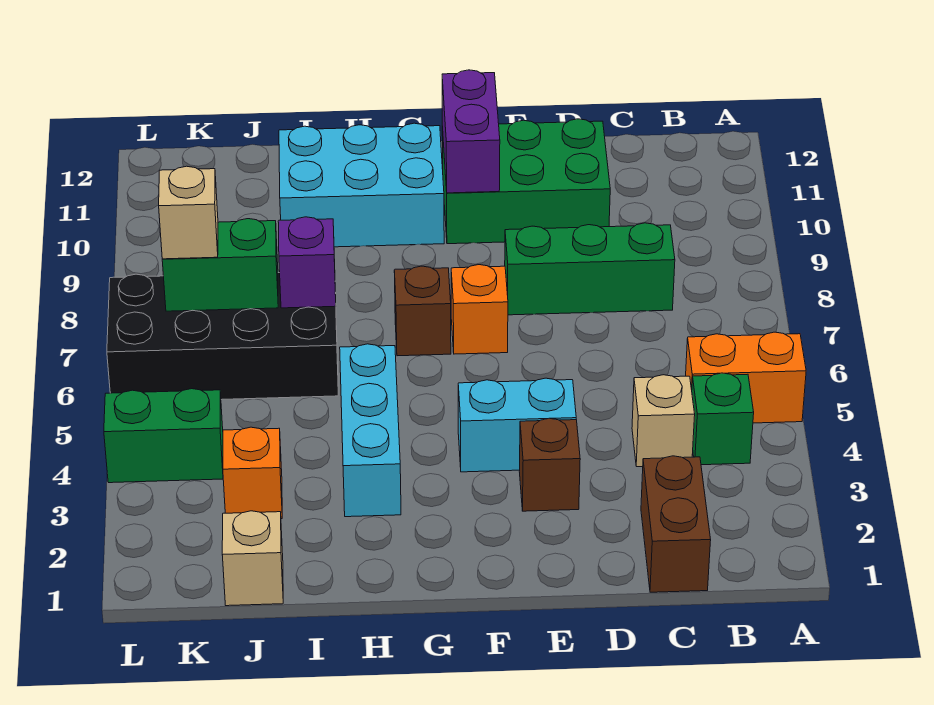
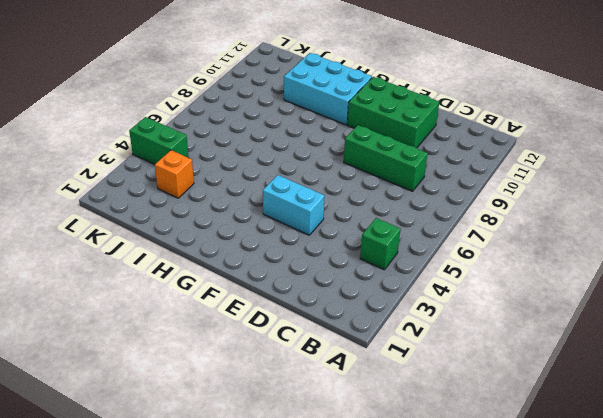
none -> orange 1x2 brick [686,332,806,423]
none -> brown 1x2 brick [641,456,711,592]
none -> tan 1x1 brick [632,375,695,467]

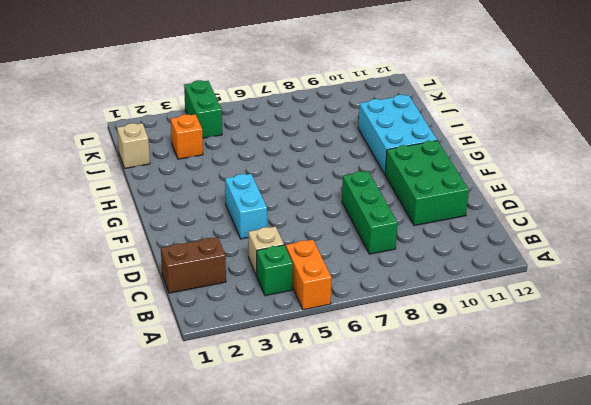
none -> brown 1x1 brick [519,418,580,511]
none -> orange 1x1 brick [451,265,508,354]
none -> brown 1x1 brick [394,266,451,356]

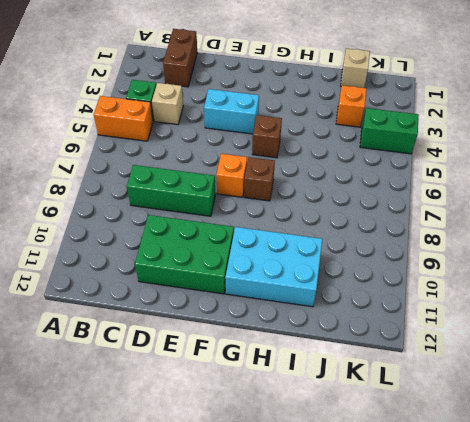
brown 1x1 brick [252,115,282,158] -> brown 1x1 brick moved to [519,418,580,511]
none -> cyan 1x3 brick [340,344,401,517]
none -> black 2x4 brick [107,273,338,400]
none -> purple 1x2 brick [442,70,500,193]

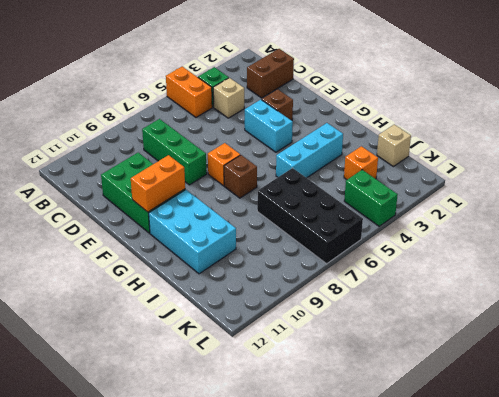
orange 1x2 brick [131,155,185,212] -> purple 1x2 brick [442,70,500,193]
none -> purple 1x1 brick [278,217,336,308]
none -> green 1x2 brick [162,219,278,311]
none -> tan 1x1 brick [159,166,218,259]

